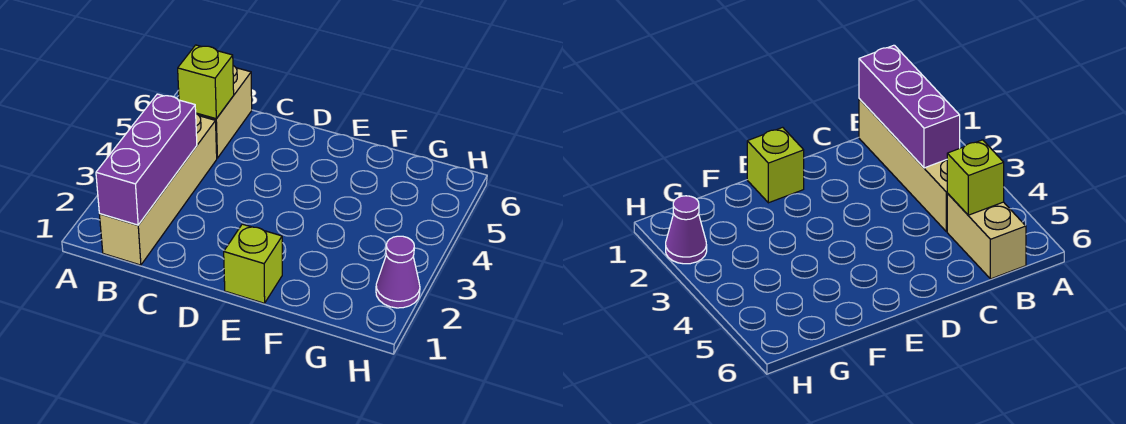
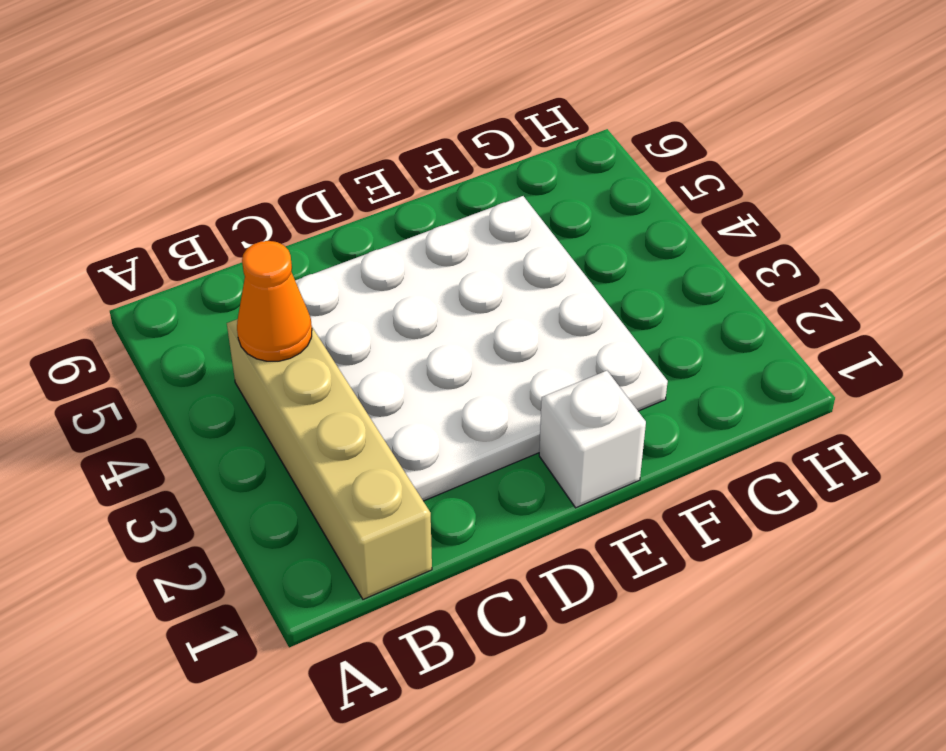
orange 1x1 cone [237,241,312,361] -> none
white 4x4 plate [295,196,668,501] -> none
white 1x1 brick [539,371,646,508] -> lime 1x1 brick [224,224,282,303]
none -> tan 1x2 brick [196,66,252,158]
none -> purple 1x1 cone [376,236,420,308]

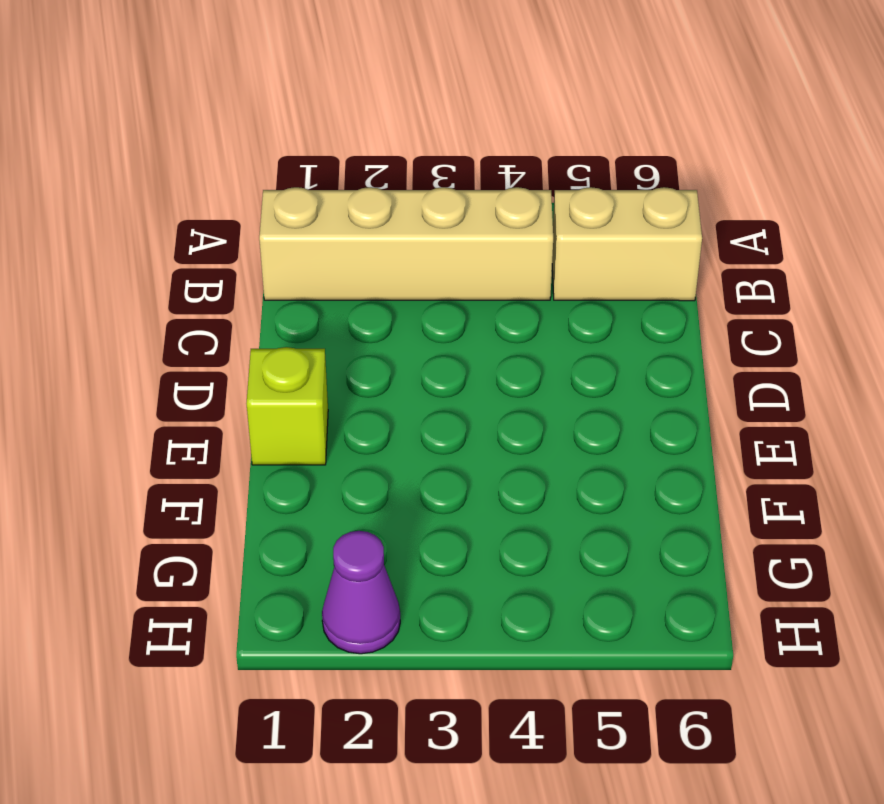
none -> purple 1x3 brick [96,94,197,225]
none -> lime 1x1 brick [178,45,234,119]

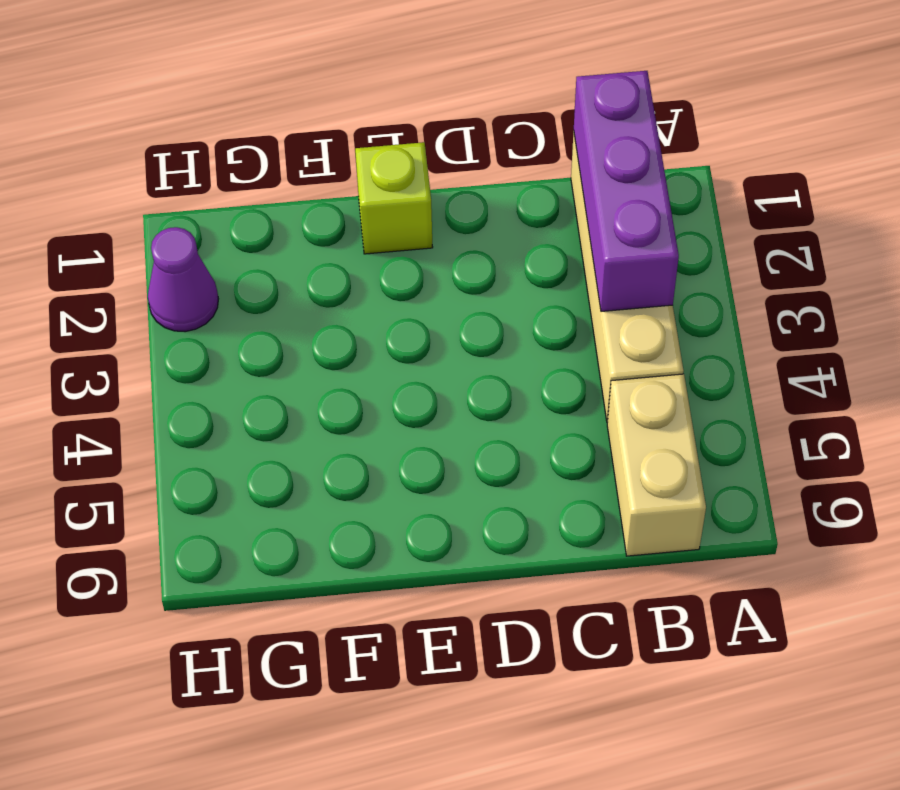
none -> lime 1x1 brick [178,45,234,119]

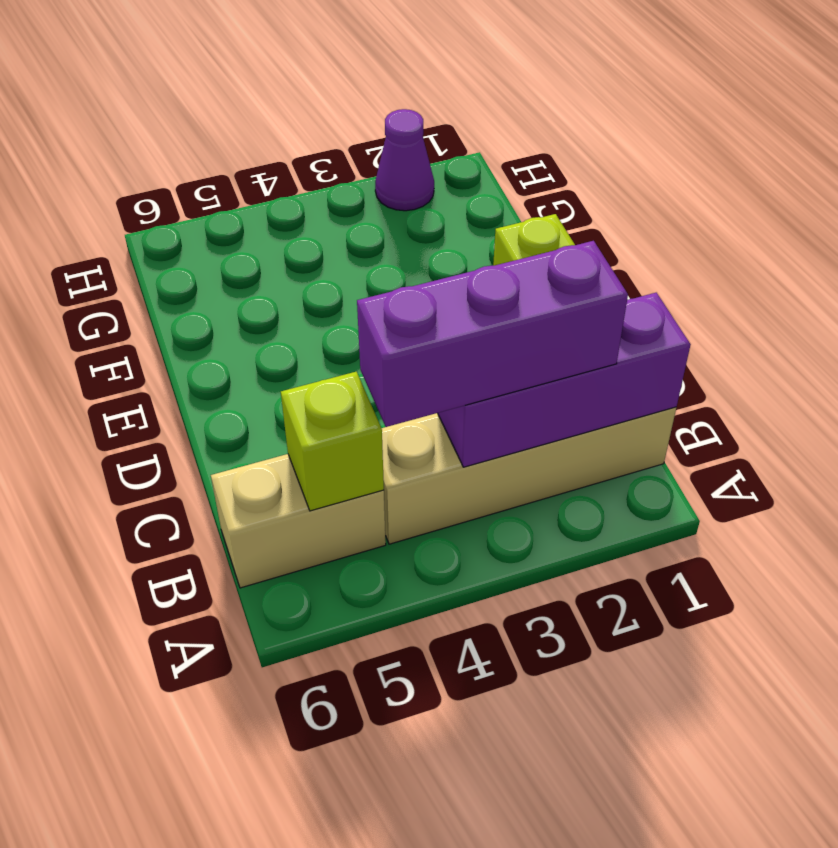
purple 1x3 brick [357,241,628,427] -> none

